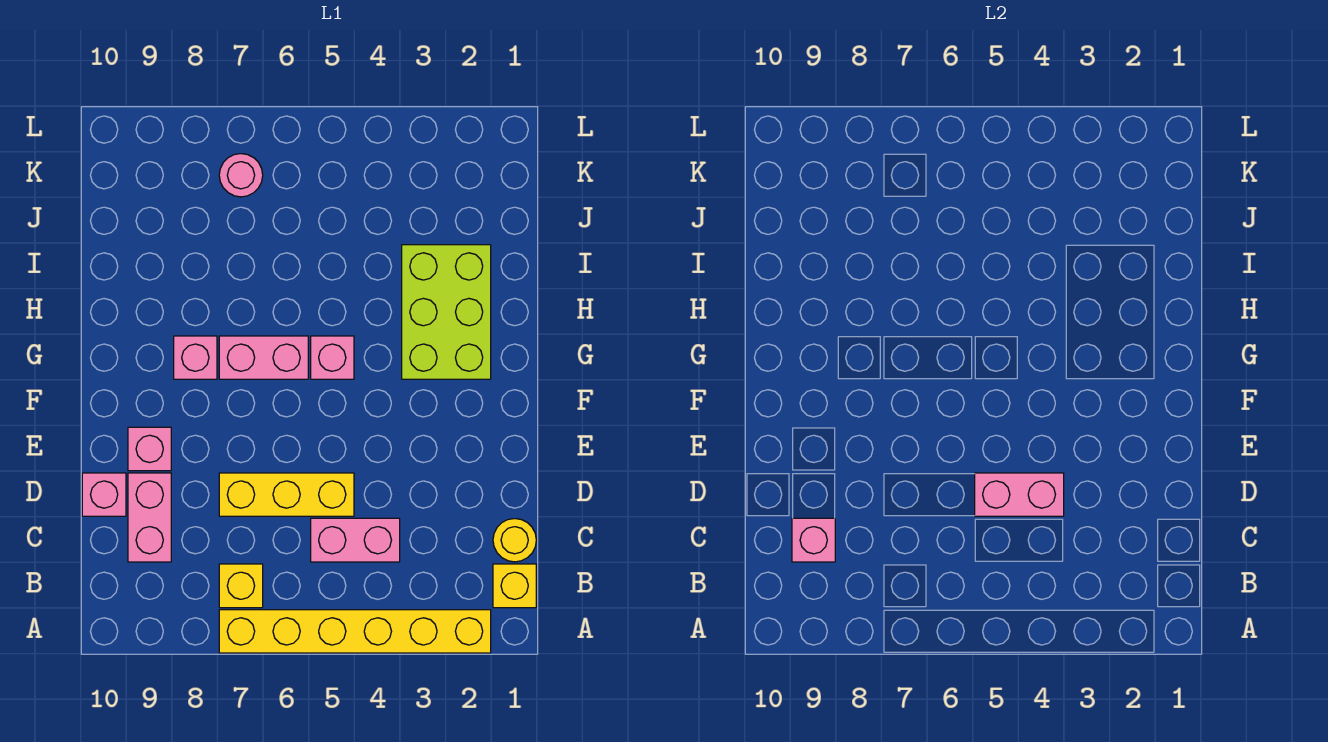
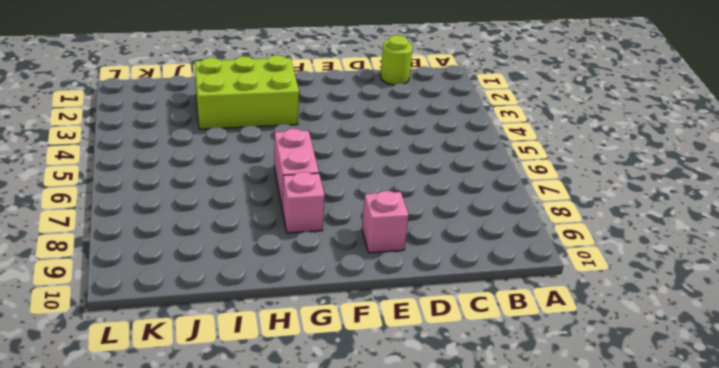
lime 1x1 round brick [380,35,413,85] -> yellow 1x1 round brick [493,519,536,562]
none -> yellow 1x6 brick [219,610,491,653]
none -> yellow 1x1 brick [493,564,536,608]
none -> yellow 1x1 brick [219,564,263,608]

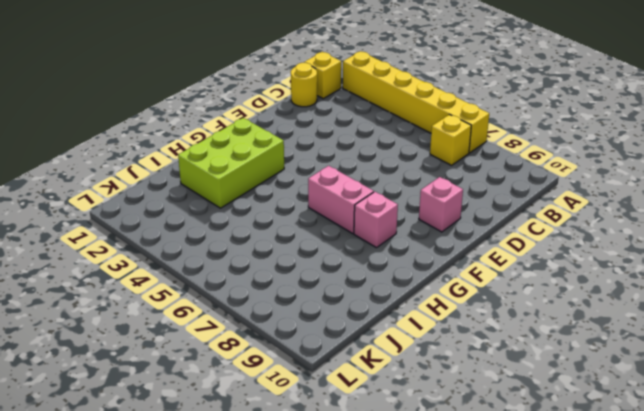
none -> pink 1x2 brick [311,518,400,562]
none -> pink 1x2 brick [128,473,171,562]
none -> yellow 1x3 brick [219,473,354,516]

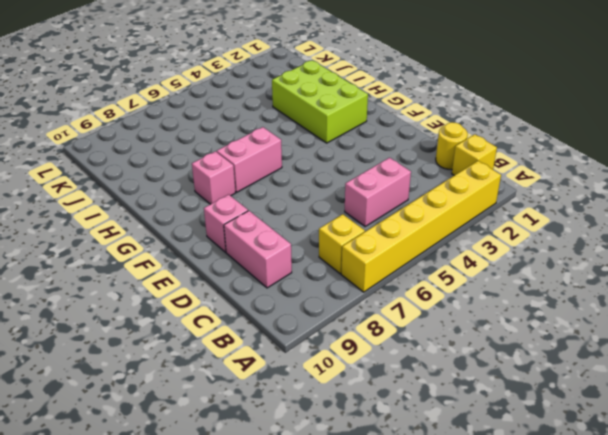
none -> yellow 1x3 brick [219,473,354,516]
none -> pink 1x1 brick [82,473,126,516]
none -> pink 1x1 brick [311,336,354,379]

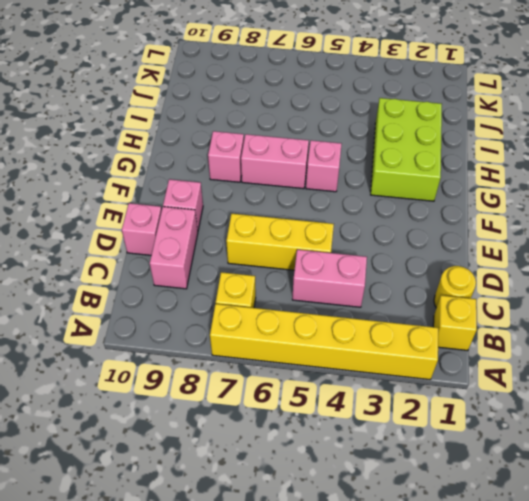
none -> pink 1x1 round brick [219,154,263,197]
none -> pink 1x1 brick [792,518,835,562]
none -> pink 1x2 brick [975,473,1064,516]

